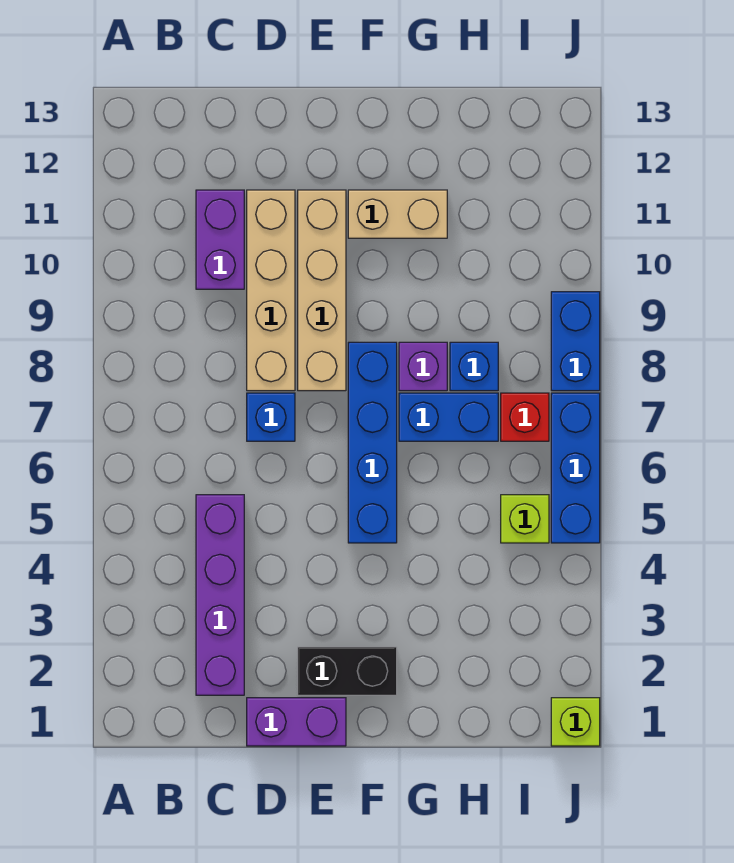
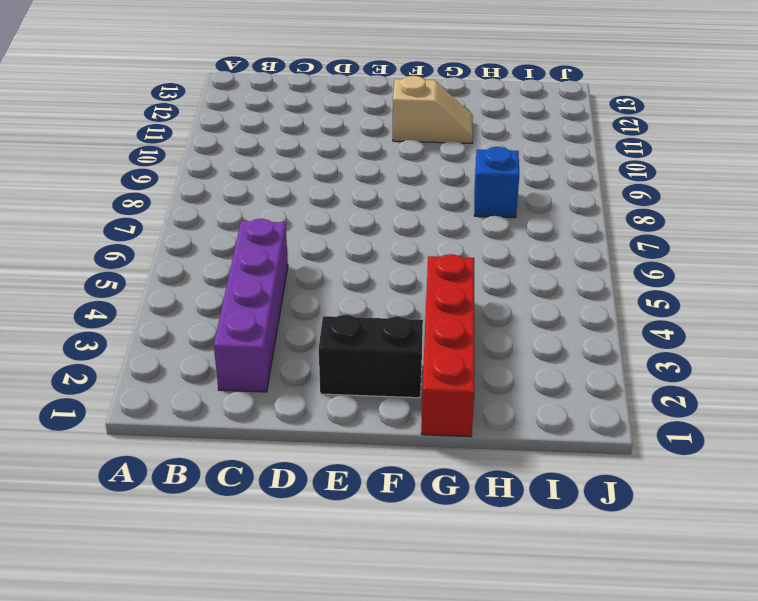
tan 1x2 slope [393,76,473,143] -> tan 1x2 brick [348,190,447,238]
red 1x4 brick [421,254,474,437] -> none
none -> purple 1x2 brick [196,190,244,289]
none -> purple 1x2 brick [247,698,346,746]
none -> blue 1x1 brick [247,393,295,441]

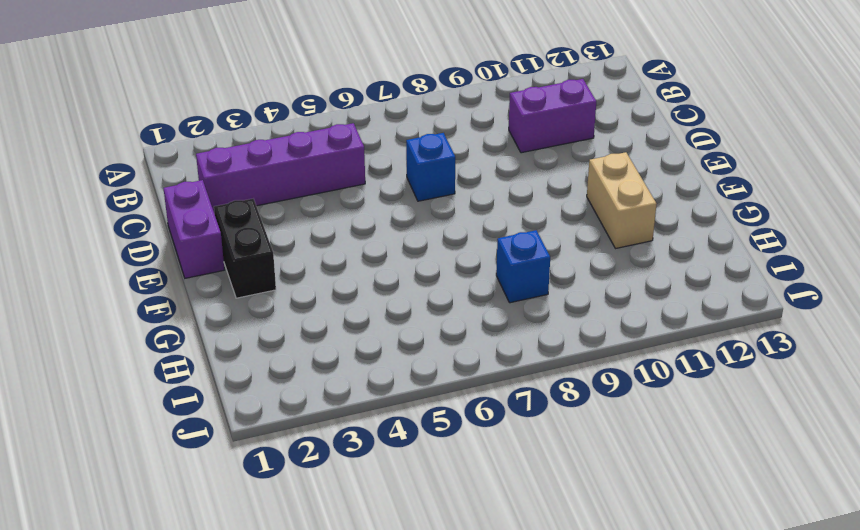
none -> tan 1x4 brick [247,190,295,391]
none -> tan 1x4 brick [298,190,346,391]
none -> blue 1x4 brick [348,342,397,543]

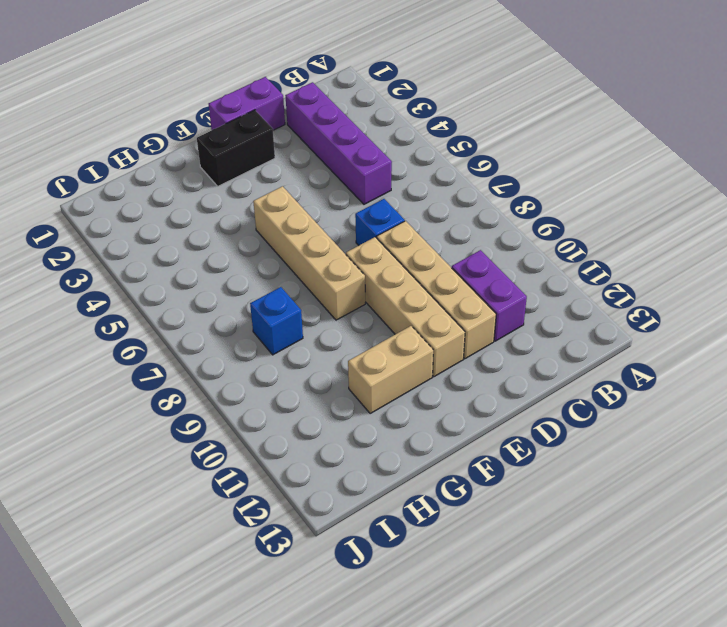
tan 1x4 brick [253,186,365,320] -> blue 1x4 brick [348,342,397,543]
none -> blue 1x2 brick [399,393,498,441]
none -> purple 1x1 brick [399,342,447,391]
none -> lime 1x1 brick [501,495,549,543]

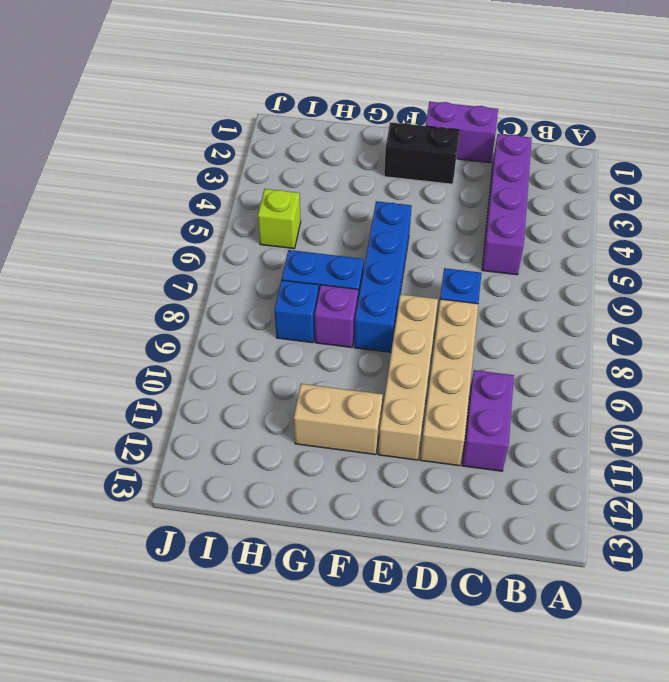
none -> red 1x1 brick [501,393,549,441]
none -> lime 1x1 brick [551,698,600,746]
none -> blue 1x3 brick [551,393,600,543]

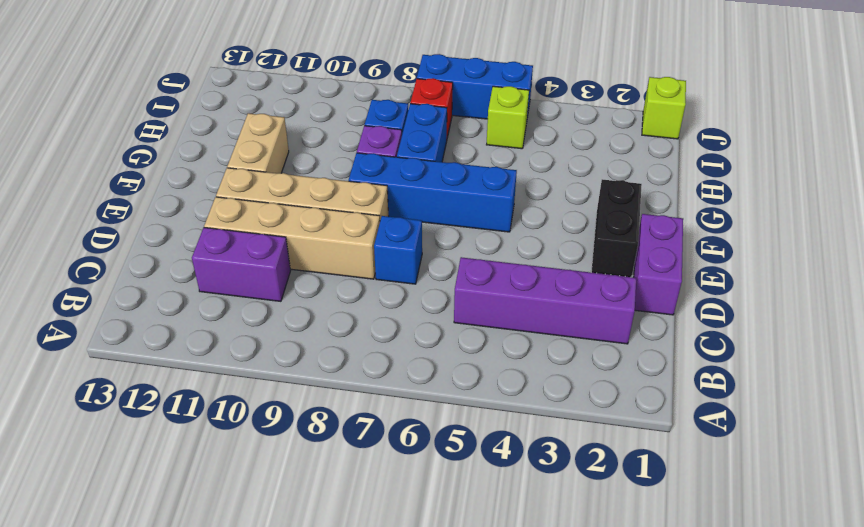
none -> blue 1x2 brick [551,292,600,391]

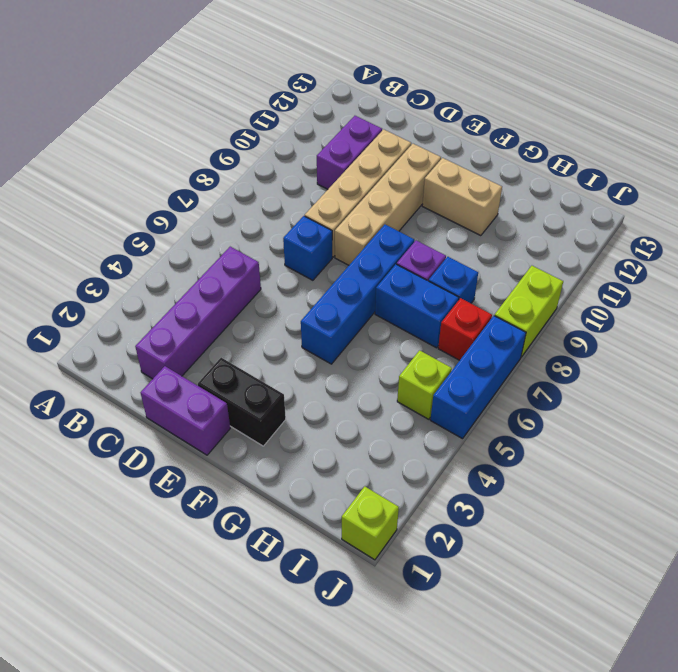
lime 1x2 brick [495,266,563,357] -> blue 1x2 brick [551,292,600,391]

